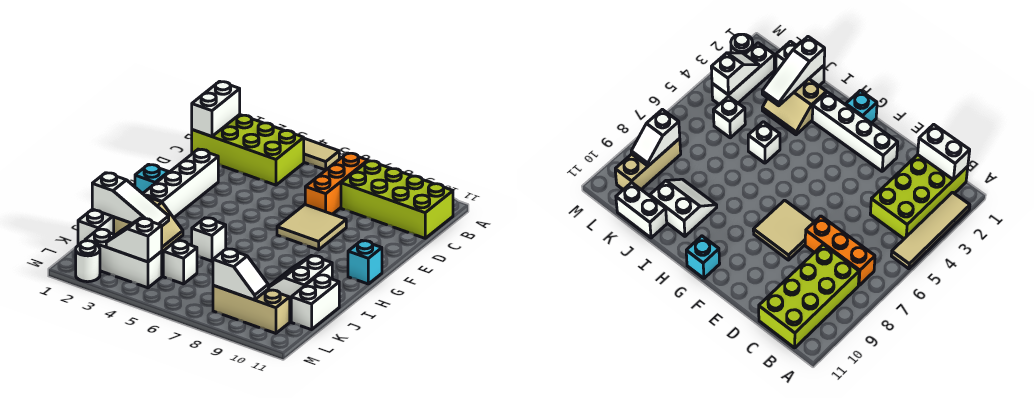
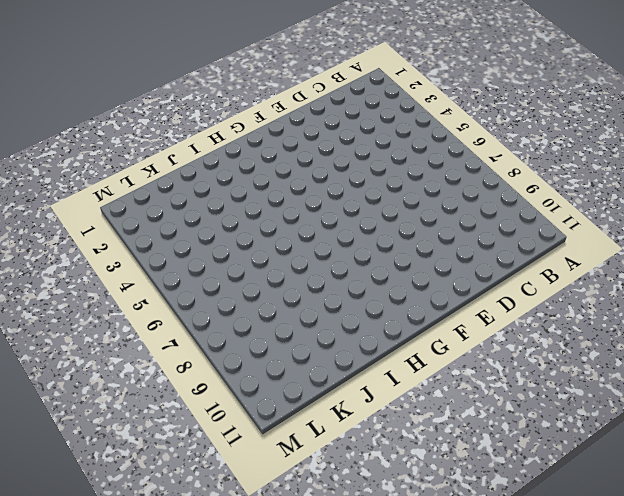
none -> tan 1x4 tile [304,138,339,170]
none -> lime 2x4 brick [192,115,304,185]
none -> orange 1x3 brick [305,153,368,214]

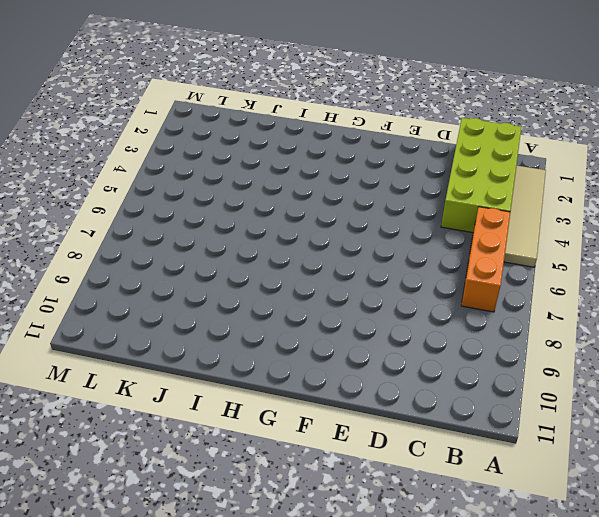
orange 1x3 brick [461,207,510,312] -> orange 1x3 brick turned to [305,153,368,214]
none -> lime 2x4 brick [341,161,453,238]
none -> white 1x4 brick [143,149,218,218]
none -> tan 2x2 tile [277,205,346,250]

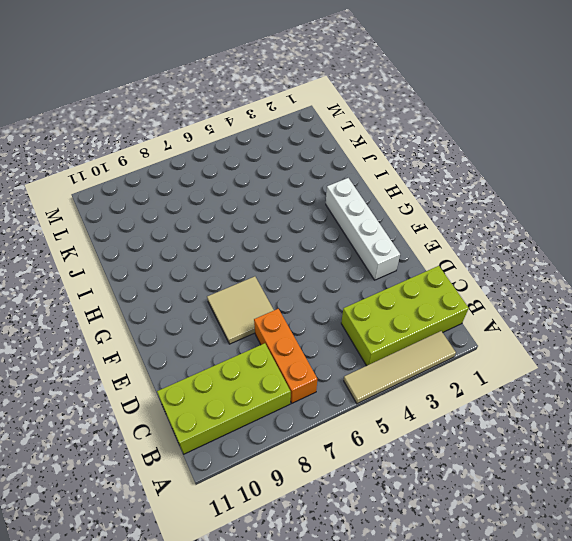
none -> cyan 1x1 brick [135,164,169,194]
none -> cyan 1x1 brick [348,240,382,284]
none -> tan 2x2 slope [114,195,183,252]

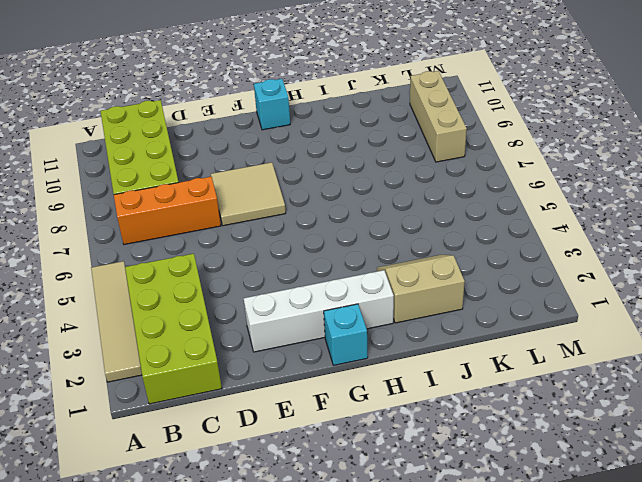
none -> white 1x1 brick [192,218,226,261]
none -> white 2x2 slope [268,256,332,305]
none -> white 1x2 brick [78,209,114,245]

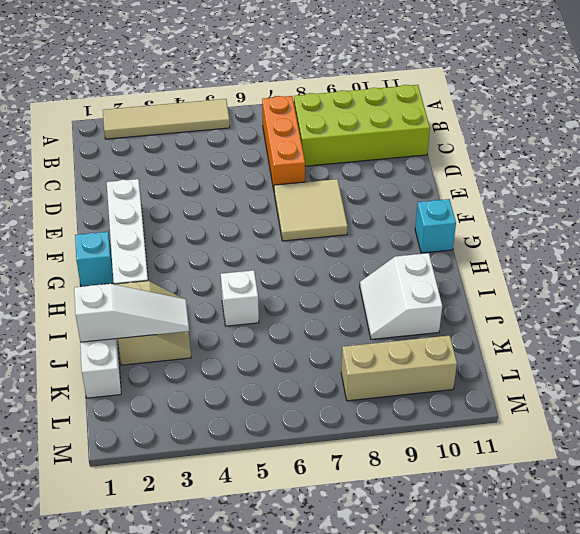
none -> lime 2x4 brick [192,115,304,185]
none -> white 1x2 brick [291,275,339,330]
none -> white 1x1 brick [163,241,197,284]

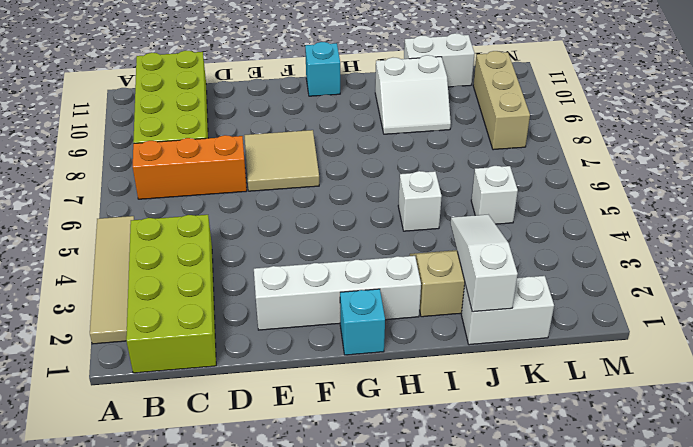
none -> white 1x3 brick [85,229,162,288]
none -> white 1x1 round brick [76,241,100,282]
none -> white 1x2 brick [192,81,240,136]

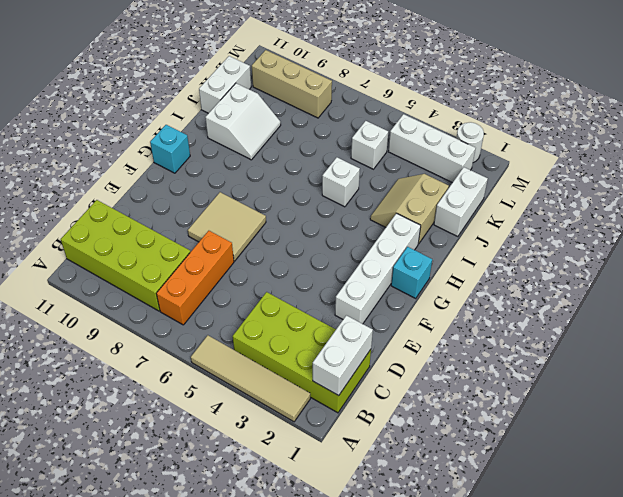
none -> white 1x3 slope [92,173,169,226]
none -> white 1x2 slope [106,218,162,262]
none -> white 1x2 slope [213,249,268,300]

